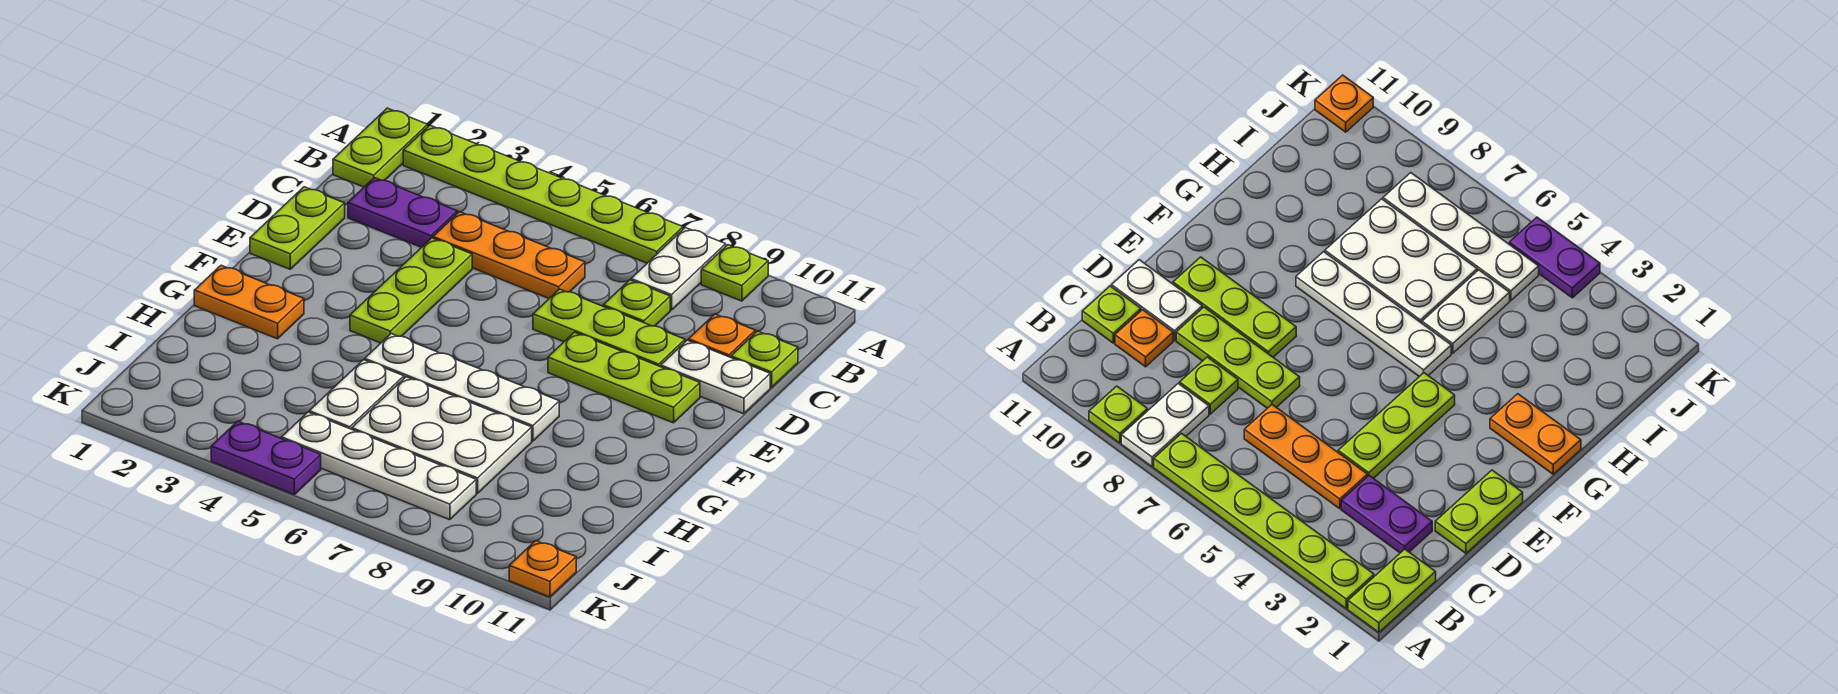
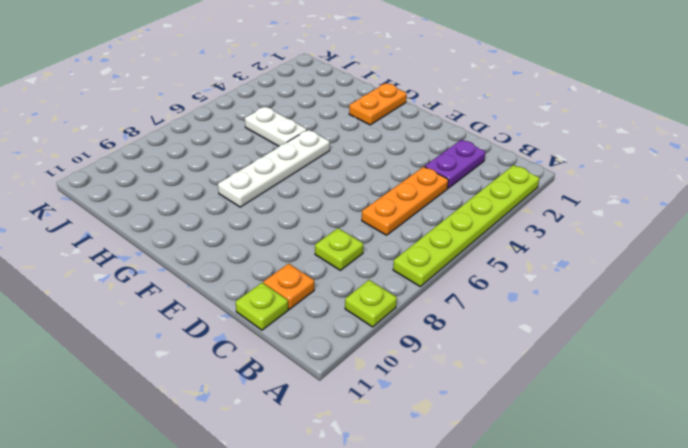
none -> lime 1x2 plate [333,108,428,187]
none -> white 1x2 plate [631,228,726,310]
none -> lime 1x2 plate [250,187,345,269]

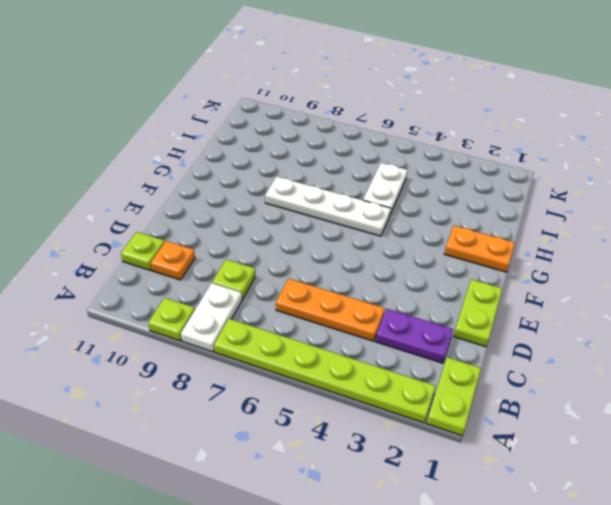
none -> lime 1x3 plate [350,238,472,343]
none -> lime 1x3 plate [533,289,685,367]
none -> white 1x2 plate [661,340,770,414]

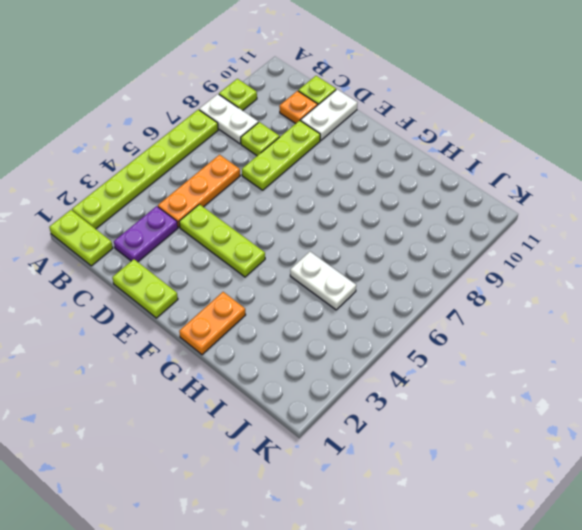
none -> lime 1x3 plate [548,332,700,423]
none -> white 1x4 plate [365,334,559,441]
none -> white 2x3 plate [352,377,532,493]

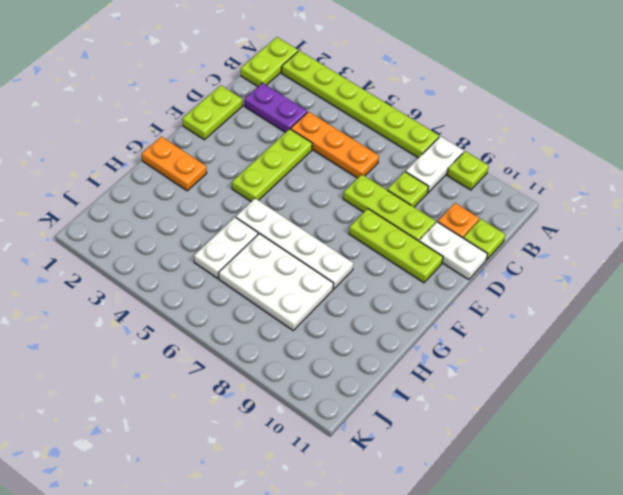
none -> white 1x4 plate [282,412,476,520]
none -> purple 1x2 plate [211,421,321,495]
none -> orange 1x1 plate [509,541,576,597]

